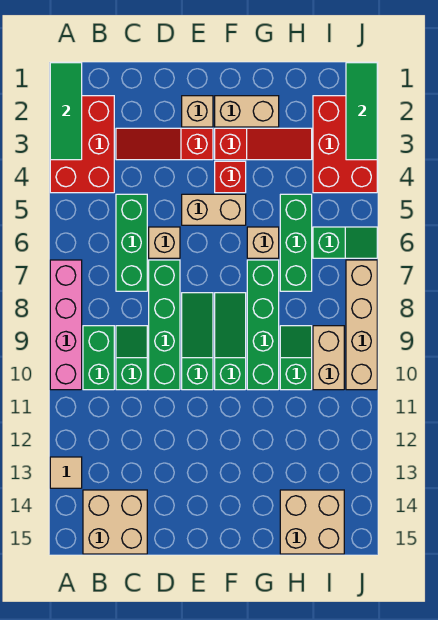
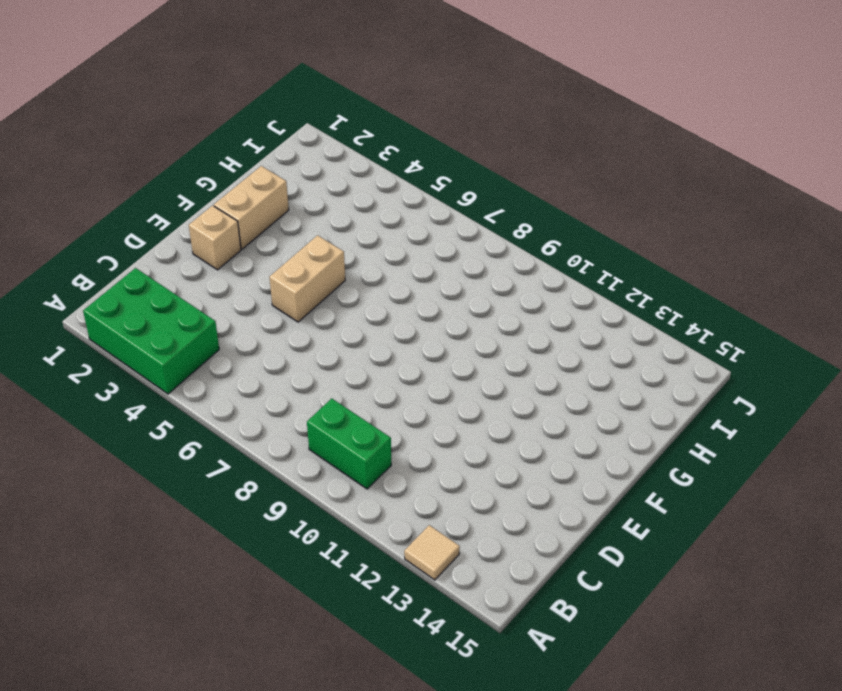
green 2x3 brick [83,268,219,394] -> red 2x3 brick [50,96,114,193]
none -> pink 1x4 brick [50,260,82,390]
none -> tan 2x2 brick [83,490,147,554]
none -> red 1x3 slope [116,128,213,160]

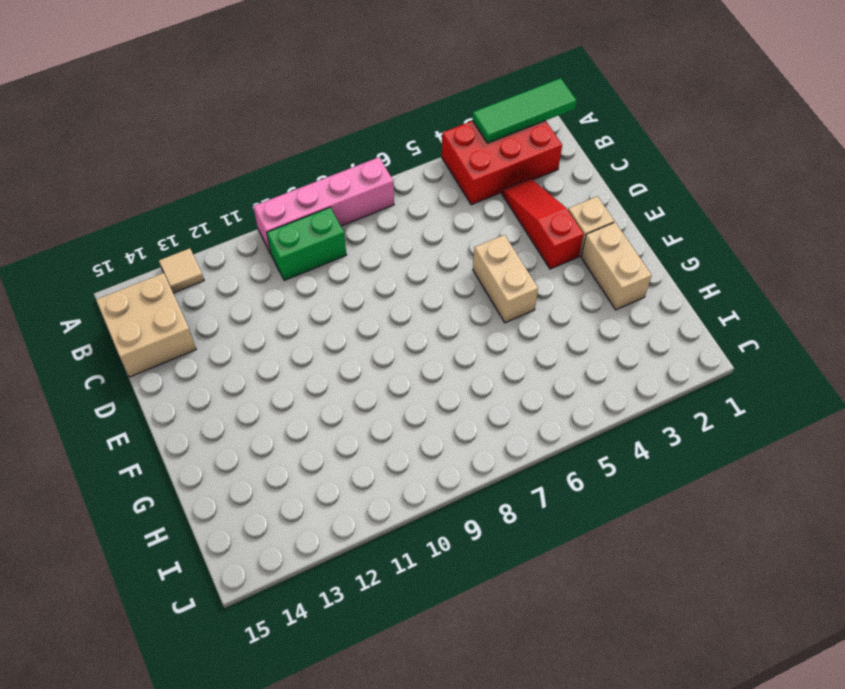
none -> green 1x3 brick [116,194,147,291]
none -> green 1x2 slope [116,326,147,390]
none -> tan 1x1 brick [149,227,180,258]

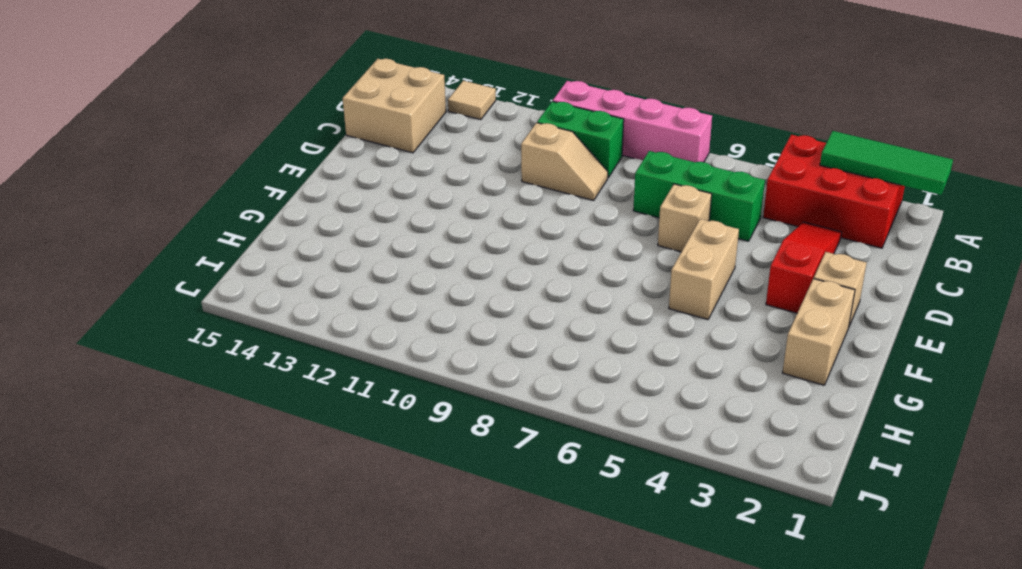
tan 1x2 slope [521,123,608,200] -> green 1x2 slope [116,326,147,390]
none -> green 1x4 brick [149,260,180,390]
none -> green 1x3 slope [182,293,213,390]
none -> red 1x3 slope [215,128,312,160]

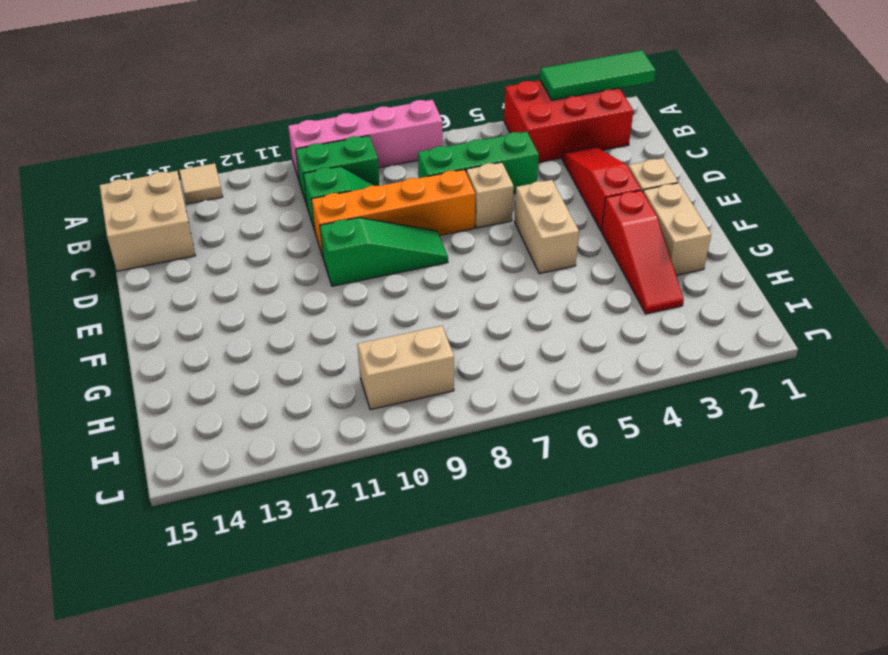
orange 1x4 brick [311,170,475,257] -> green 1x4 brick [149,260,180,390]
none -> red 1x1 brick [215,161,246,193]
none -> green 1x3 slope [215,293,246,390]
none -> tan 1x1 brick [247,227,279,258]

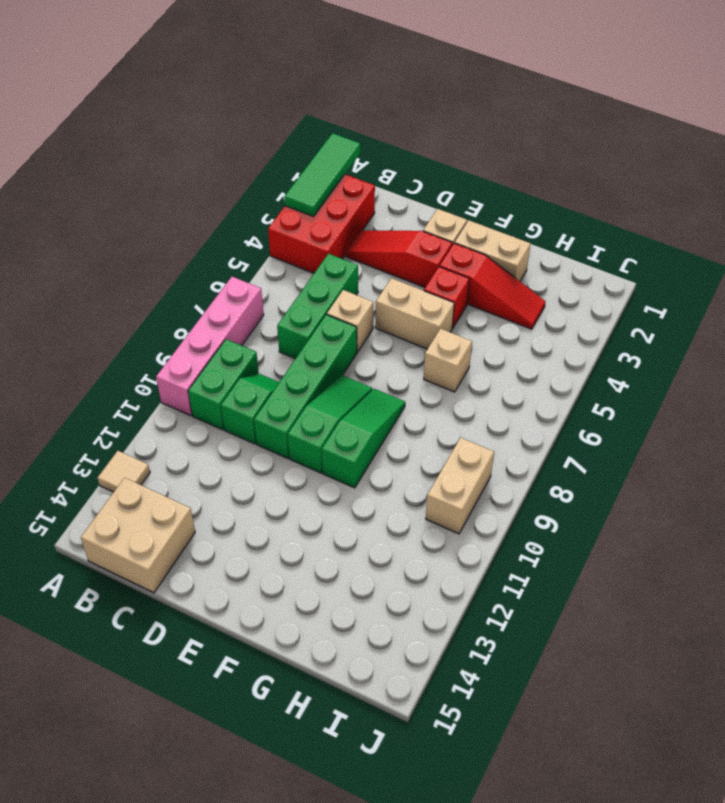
none -> green 1x4 brick [247,260,279,390]
none -> green 1x3 brick [280,194,312,291]
none -> green 1x2 slope [280,326,312,390]

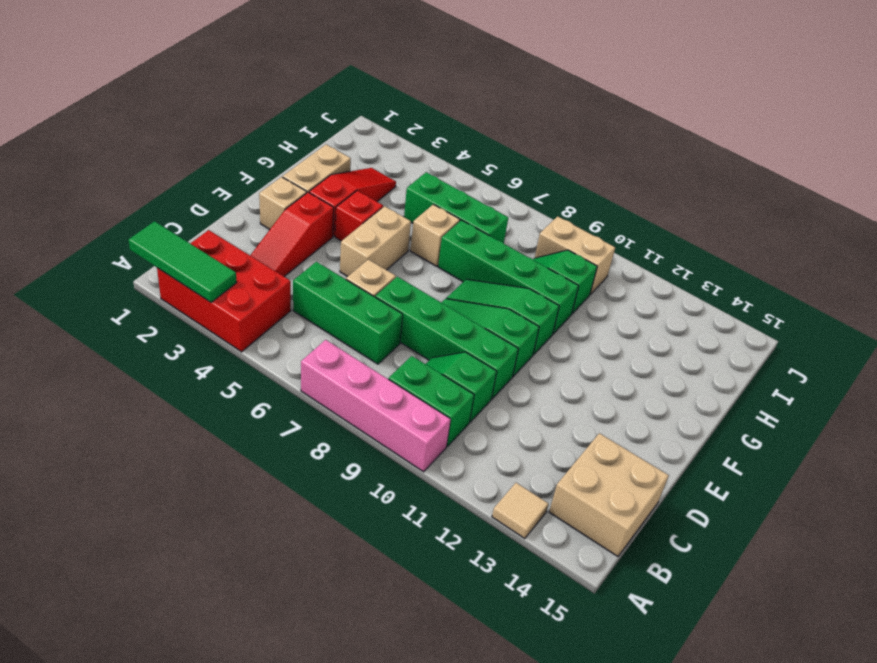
none -> tan 2x2 brick [280,490,344,554]
none -> red 2x3 brick [313,96,377,193]
none -> green 1x2 slope [313,227,377,258]

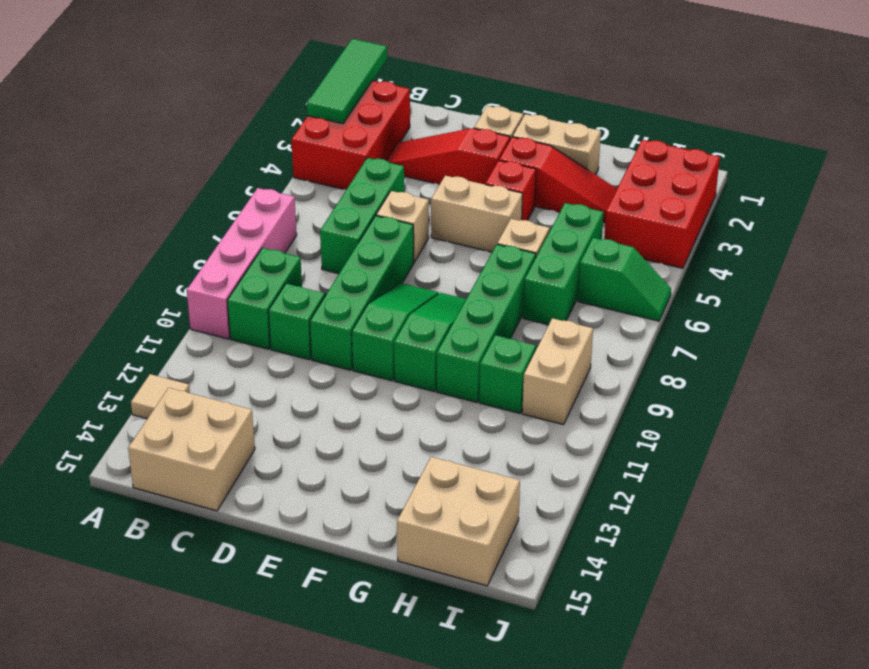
none -> tan 1x4 brick [346,260,377,390]
none -> green 1x3 tile [346,63,377,160]

